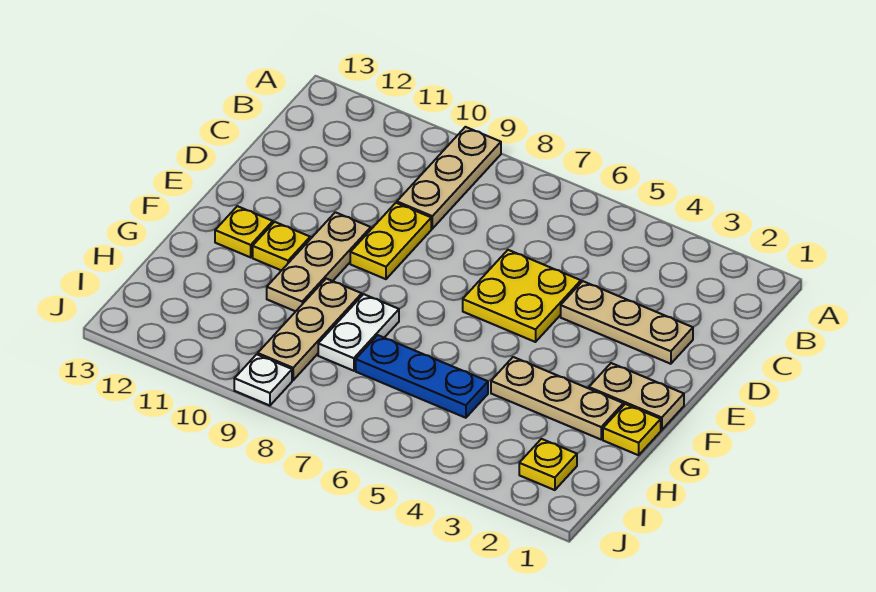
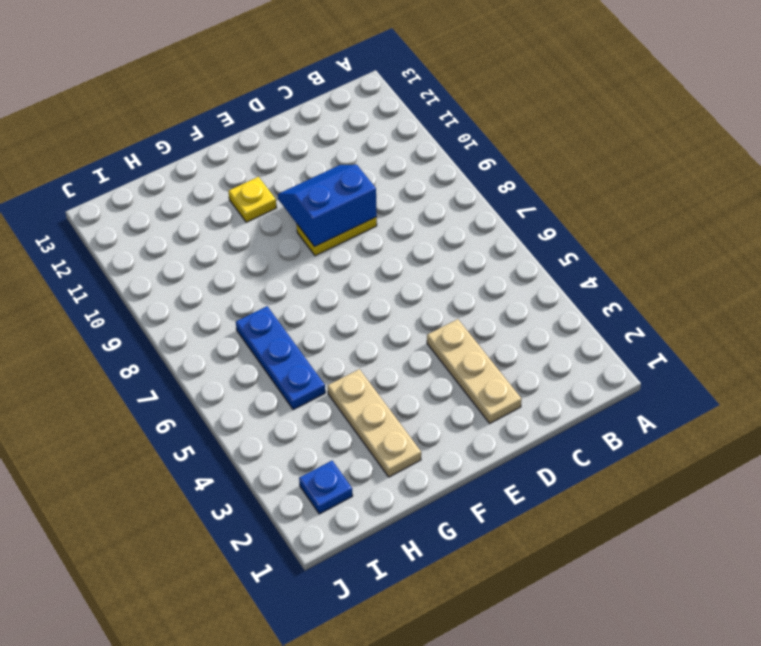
blue 2x2 slope [278,165,377,247] -> none
blue 1x1 plate [299,461,353,514] -> yellow 1x1 plate [519,439,577,490]
none -> tan 1x3 plate [397,127,501,229]
none -> yellow 2x2 plate [463,250,581,342]
none -> tan 1x3 plate [267,212,371,311]

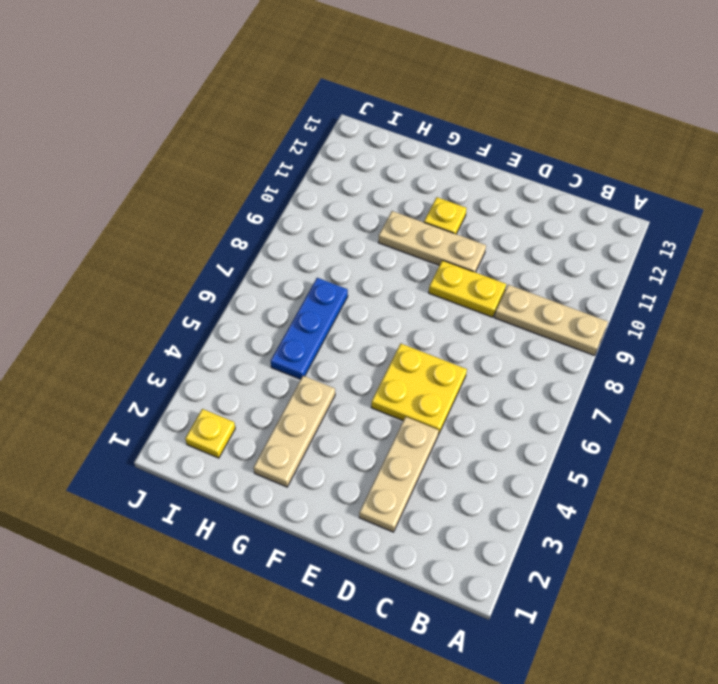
none -> tan 1x2 plate [589,363,684,430]
none -> yellow 1x1 plate [215,206,273,257]
none -> yellow 1x1 plate [603,404,661,455]

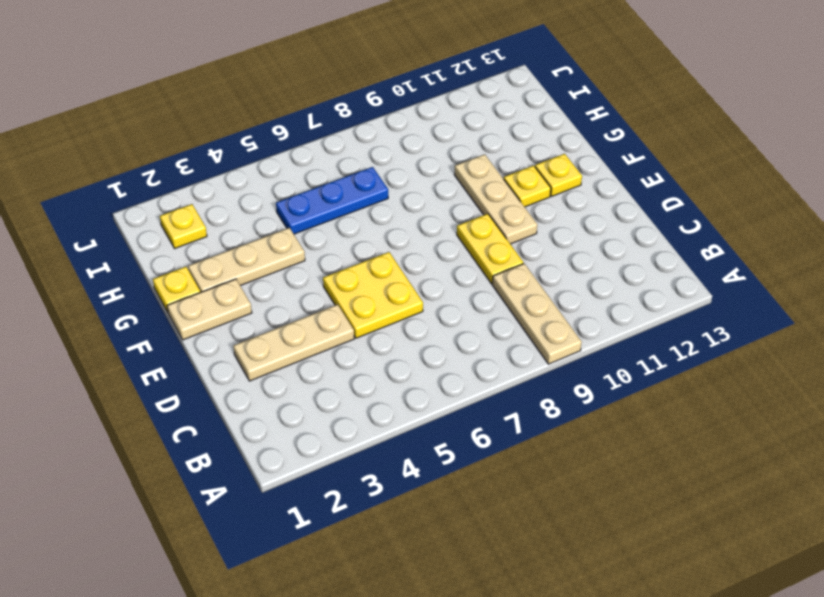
none -> white 1x2 plate [318,294,399,371]
none -> tan 1x3 plate [258,279,362,380]
none -> white 1x1 plate [234,354,292,406]

